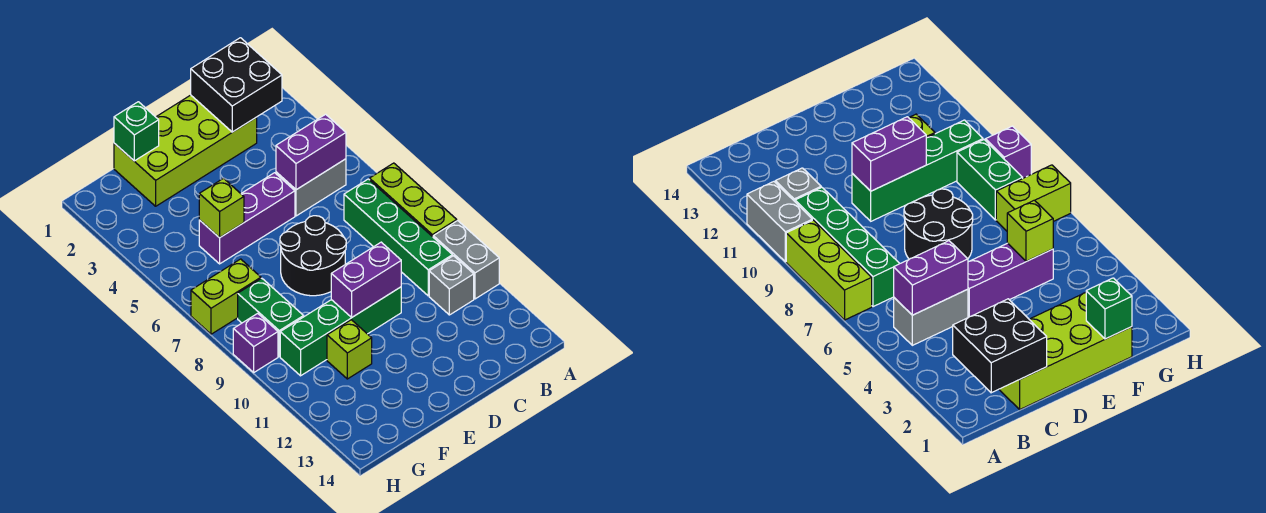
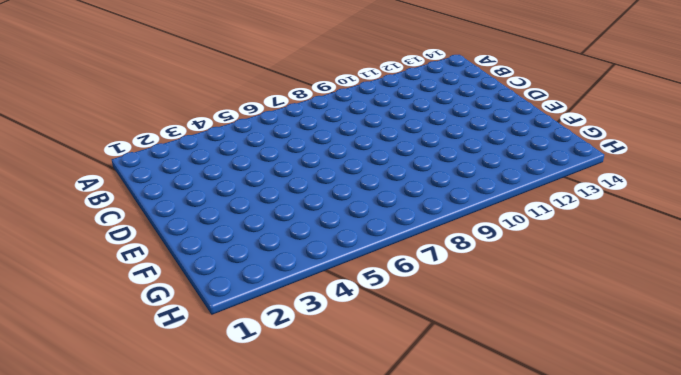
none -> lime 1x3 brick [370,163,457,237]
none -> grey 1x2 brick [433,221,499,299]
none -> grey 1x2 brick [276,159,346,216]

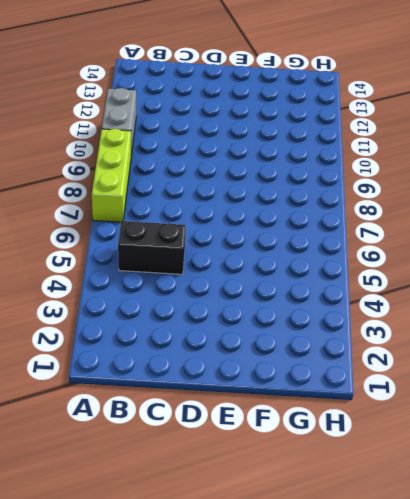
black 1x2 brick [118,221,186,274] -> grey 1x2 brick [276,159,346,216]
none -> green 1x4 brick [344,179,452,296]
none -> grey 1x1 brick [429,256,474,315]
none -> lime 2x4 brick [114,95,257,206]

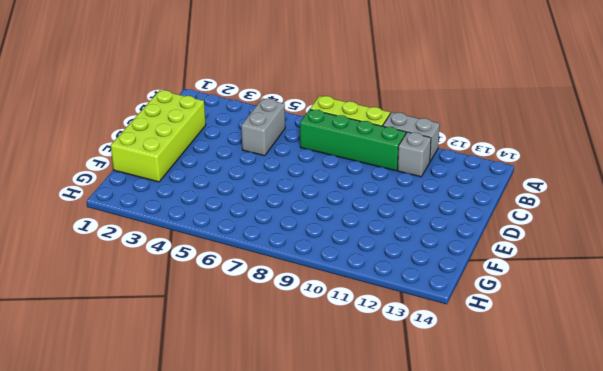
none -> purple 1x3 brick [199,173,295,264]
none -> black 2x2 round brick [280,216,346,296]
none -> green 1x4 brick [280,287,401,376]

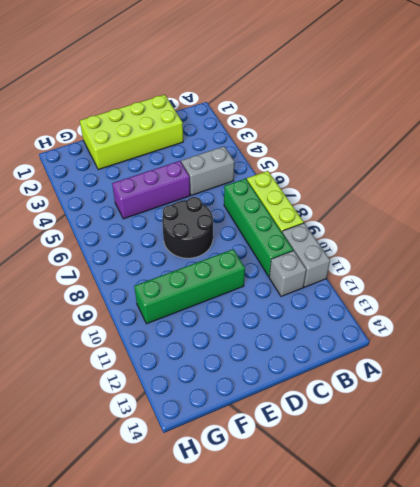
none -> lime 1x1 brick [327,320,372,379]
none -> lime 1x2 brick [191,259,261,334]
none -> green 1x2 brick [238,278,304,356]

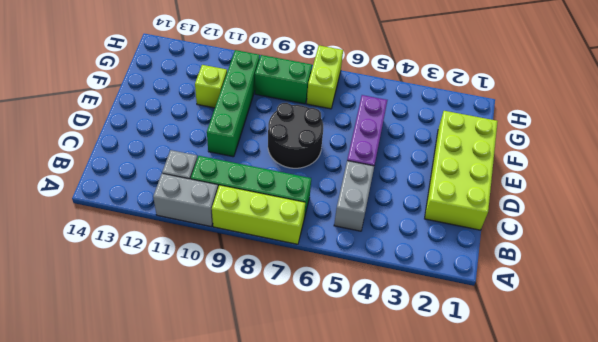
none -> purple 1x1 brick [233,313,278,372]
none -> black 2x2 brick [191,38,282,132]
none -> purple 1x2 brick [276,114,346,190]

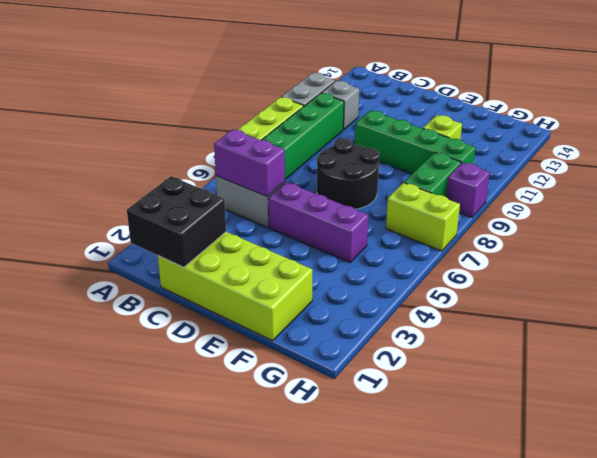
none -> purple 1x2 brick [331,242,401,318]
none -> green 1x1 brick [114,102,159,161]
none -> lime 1x1 brick [199,178,244,238]

